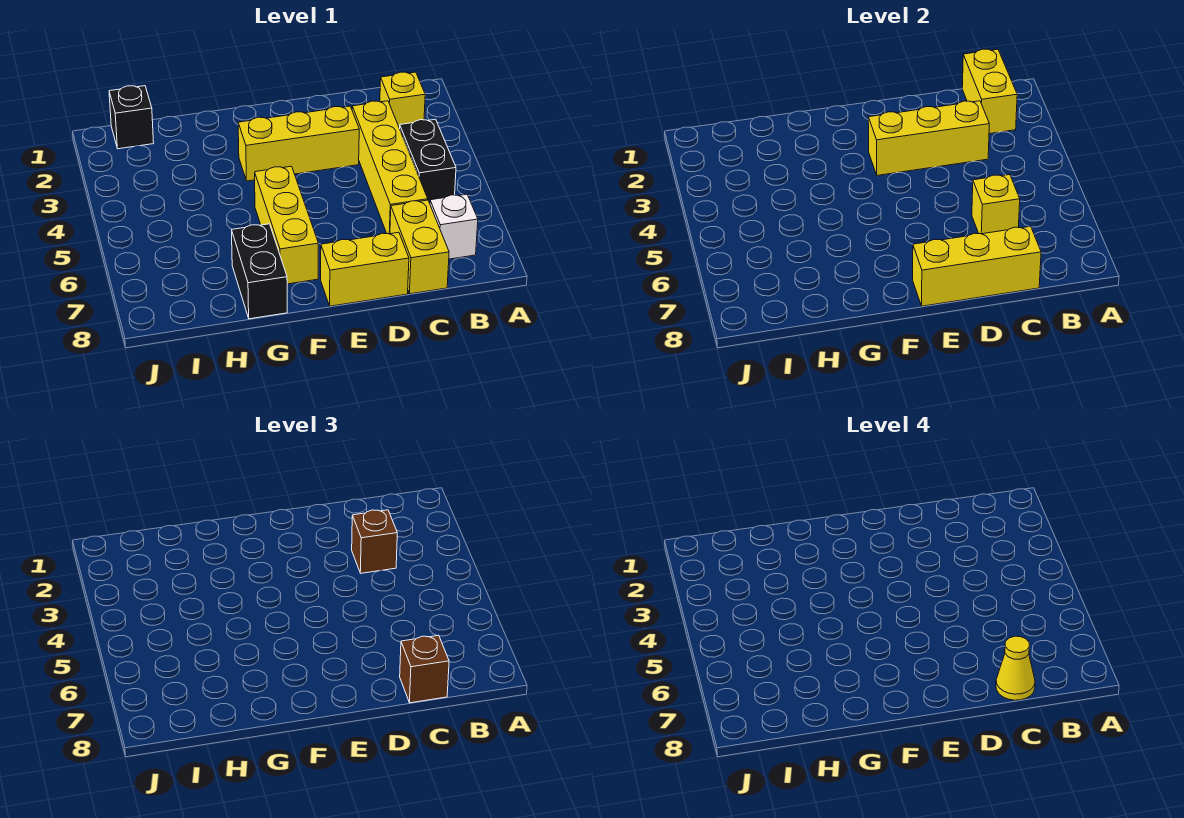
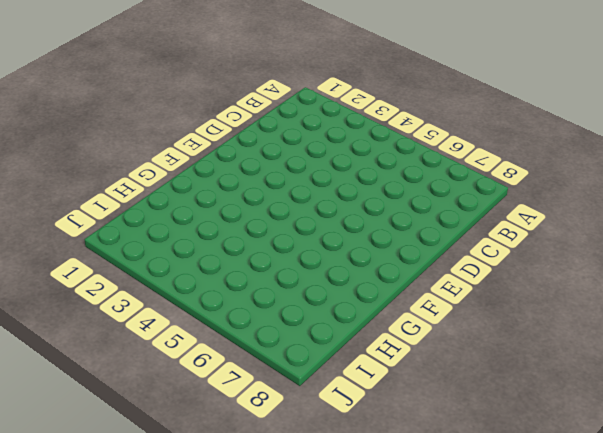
none -> yellow 1x1 brick [380,72,425,128]
none -> black 1x2 brick [400,119,456,203]
none -> white 1x1 brick [430,194,478,259]

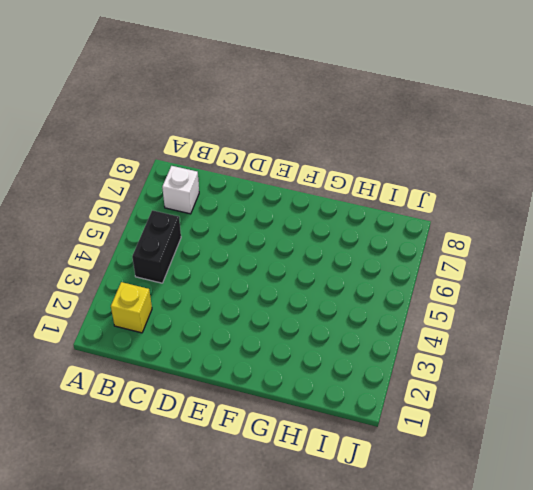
none -> yellow 1x4 brick [352,101,428,234]
none -> yellow 1x2 brick [390,200,449,294]
none -> yellow 1x3 brick [238,106,359,181]

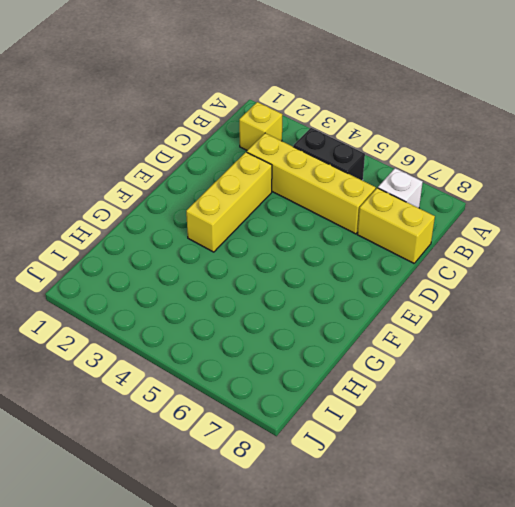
none -> yellow 1x2 brick [321,232,409,306]
none -> yellow 1x3 brick [255,166,319,284]
none -> black 1x2 brick [232,224,287,319]

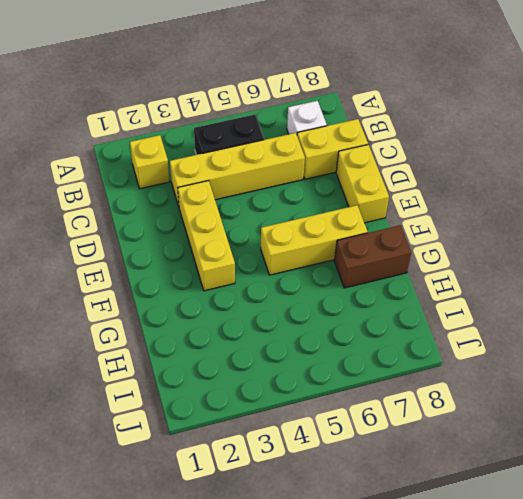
brown 1x2 brick [335,225,411,288] -> black 1x2 brick [232,224,287,319]
none -> black 1x1 brick [109,86,154,149]
none -> yellow 1x2 brick [962,49,1017,134]
none -> yellow 1x3 brick [868,101,989,175]

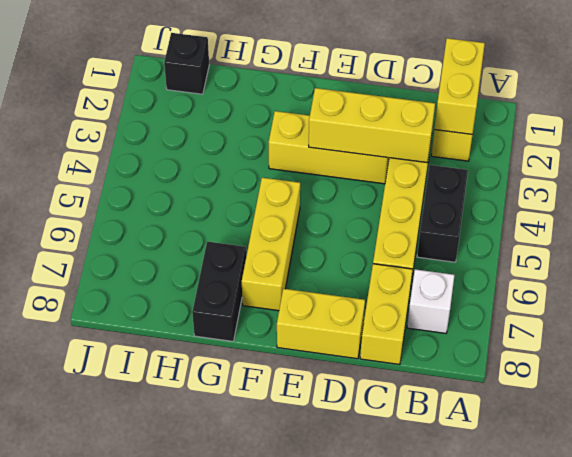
none -> yellow 1x1 brick [972,174,1020,234]
none -> yellow 1x3 brick [913,226,1041,306]
none -> brown 1x1 brick [352,510,397,573]

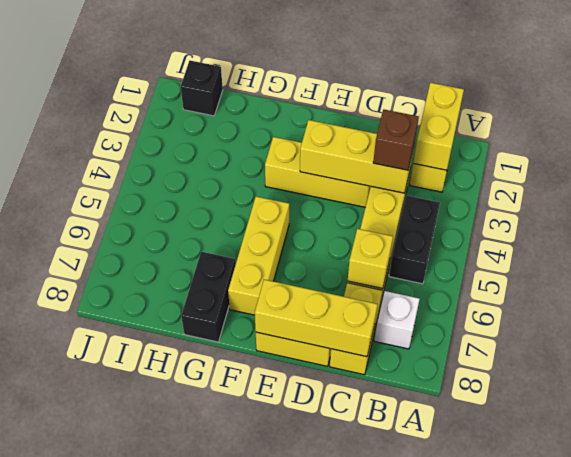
none -> brown 1x1 brick [400,635,449,703]
none -> yellow 1x1 cone [996,636,1035,700]

